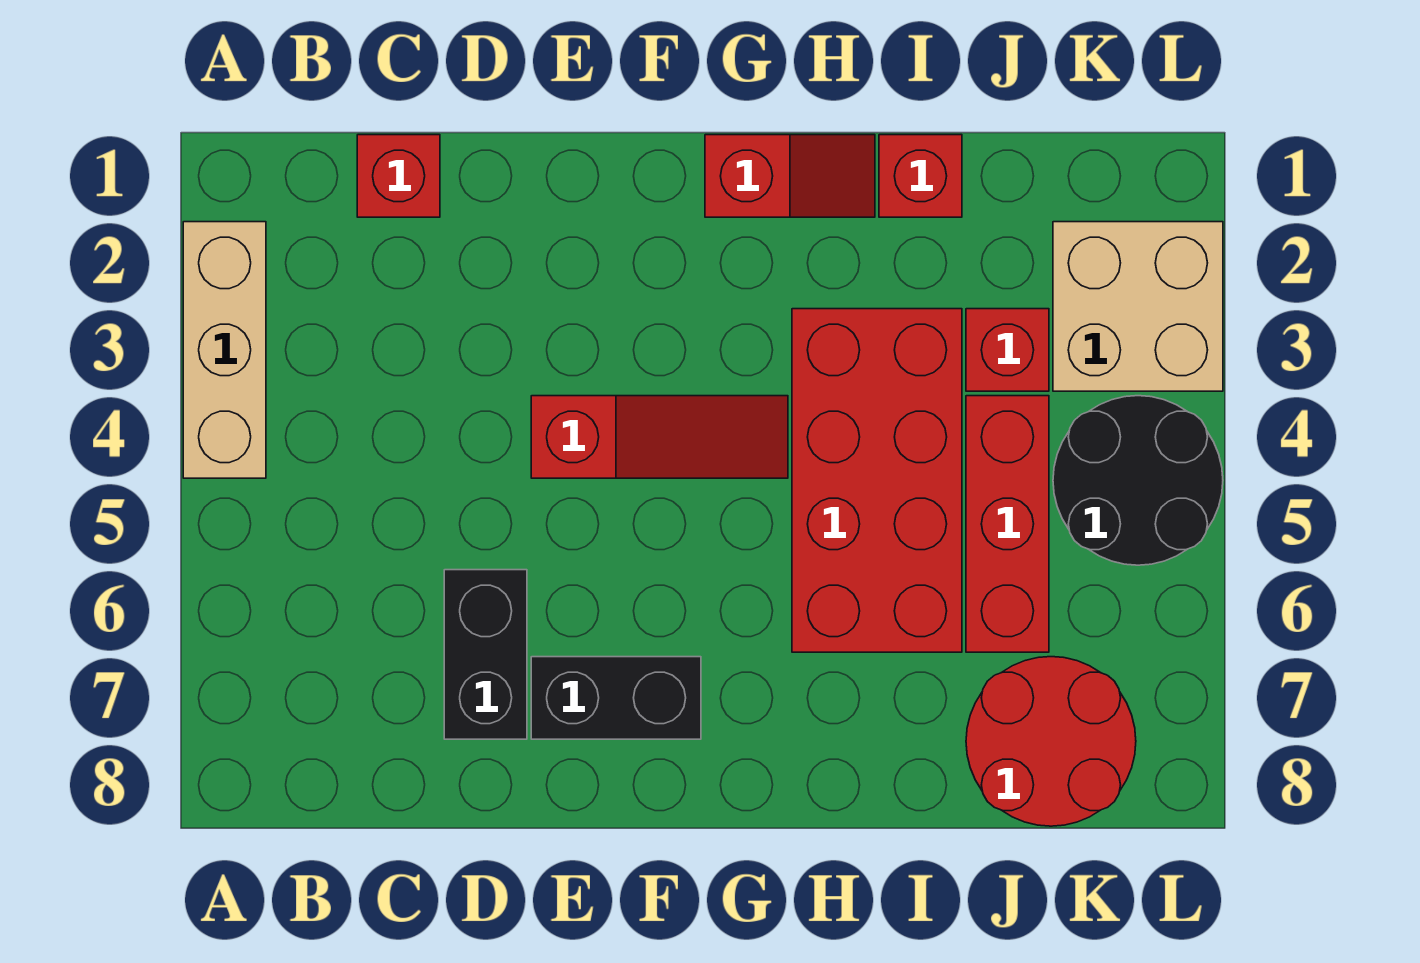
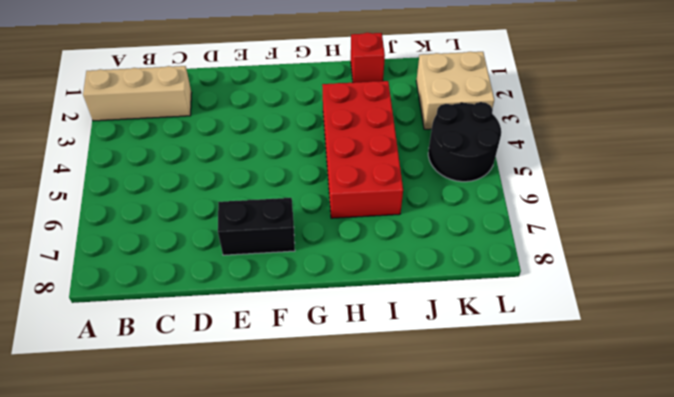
tan 1x3 brick [83,66,192,121] -> tan 1x3 brick turned to [183,222,266,478]
none -> red 1x1 brick [357,135,440,217]
none -> black 1x2 brick [444,570,527,739]
none -> red 1x3 slope [531,396,788,478]

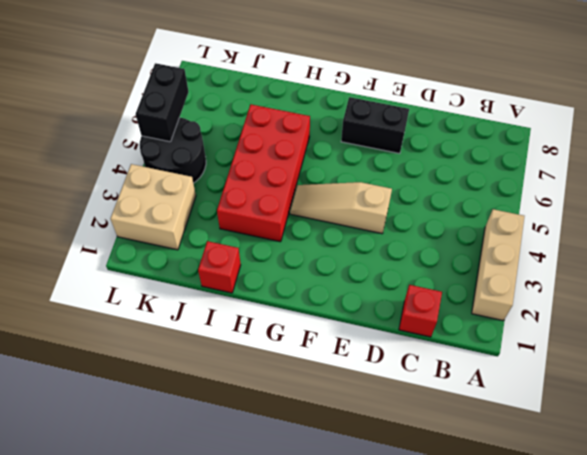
tan 1x3 slope [290,182,392,234] -> red 1x3 slope [531,396,788,478]
black 1x2 brick [136,63,189,142] -> black 1x2 brick moved to [444,570,527,739]
none -> red 1x2 slope [705,135,875,217]
none -> red 1x1 brick [966,309,1049,391]
none -> red 1x3 brick [966,396,1049,652]

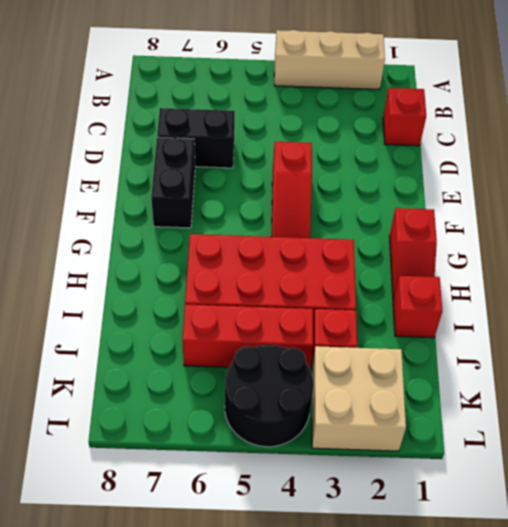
none -> red 2x2 round brick [966,657,1136,826]

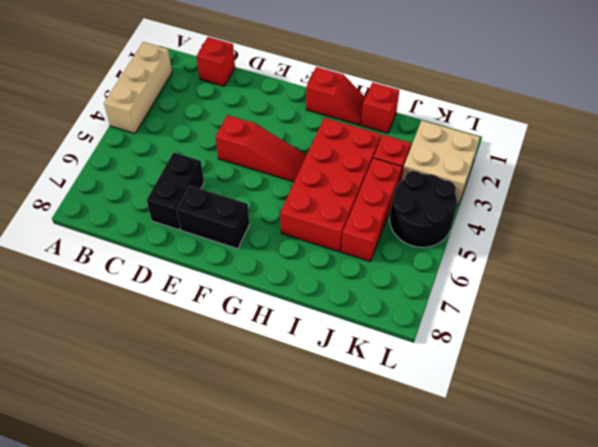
none -> red 2x2 round brick [966,657,1136,826]

